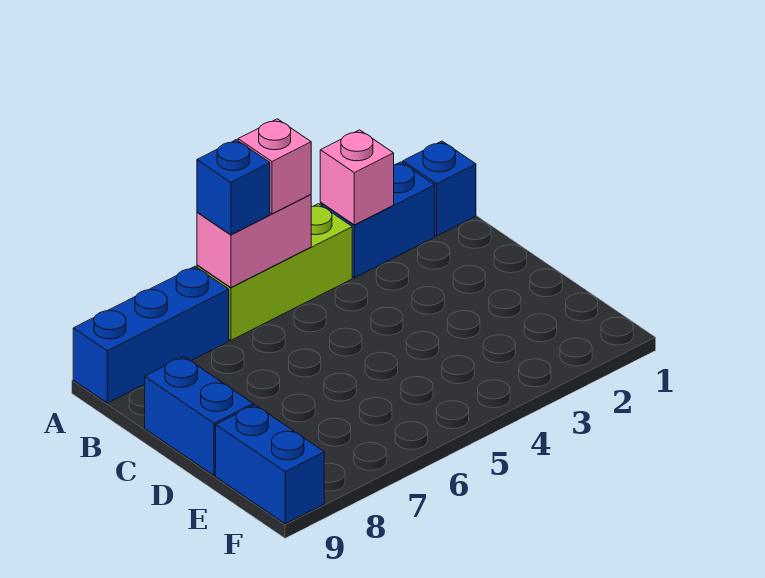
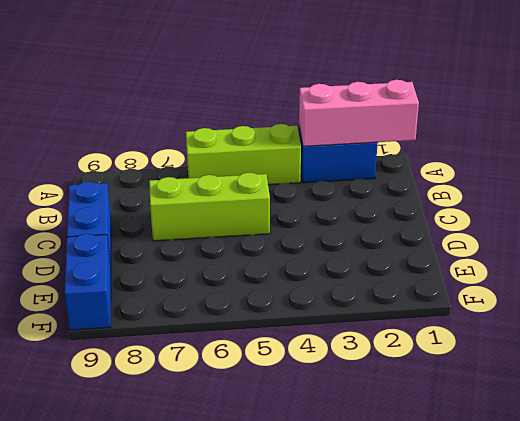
pink 1x3 brick [299,80,419,146] -> pink 1x1 brick [320,130,394,225]
lime 1x3 brick [149,173,270,241] -> none
none -> blue 1x1 brick [403,141,476,236]
none -> blue 1x3 brick [73,267,229,403]

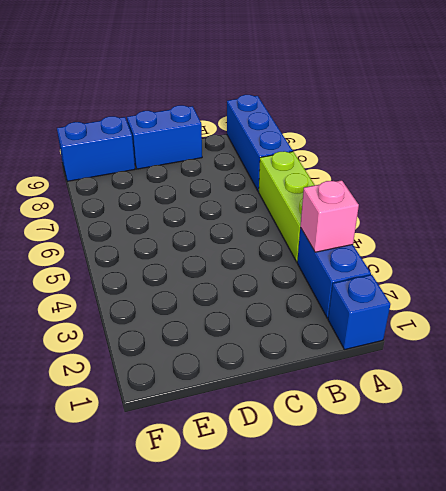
none -> pink 1x2 brick [197,194,311,288]
none -> pink 1x1 brick [238,119,311,214]

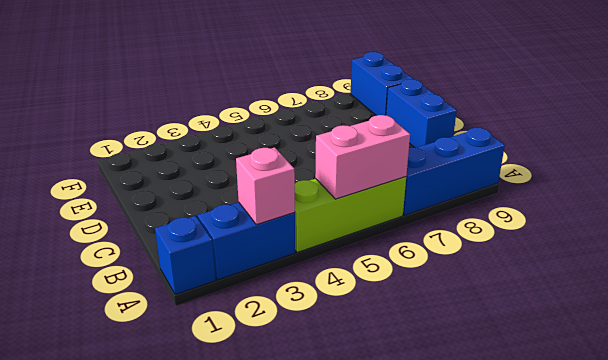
none -> pink 1x1 brick [238,119,311,214]
none -> blue 1x1 brick [197,140,270,235]

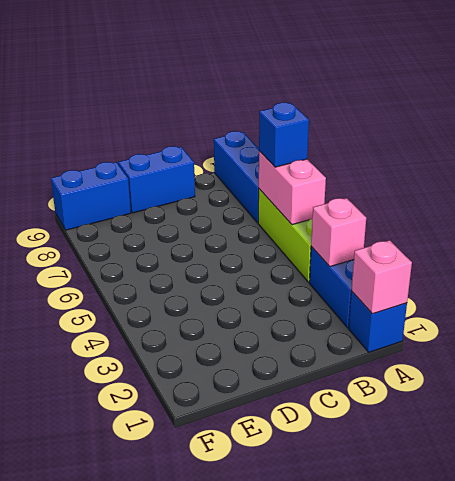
pink 1x1 brick [351,240,412,314] -> pink 1x1 brick moved to [238,119,311,214]

